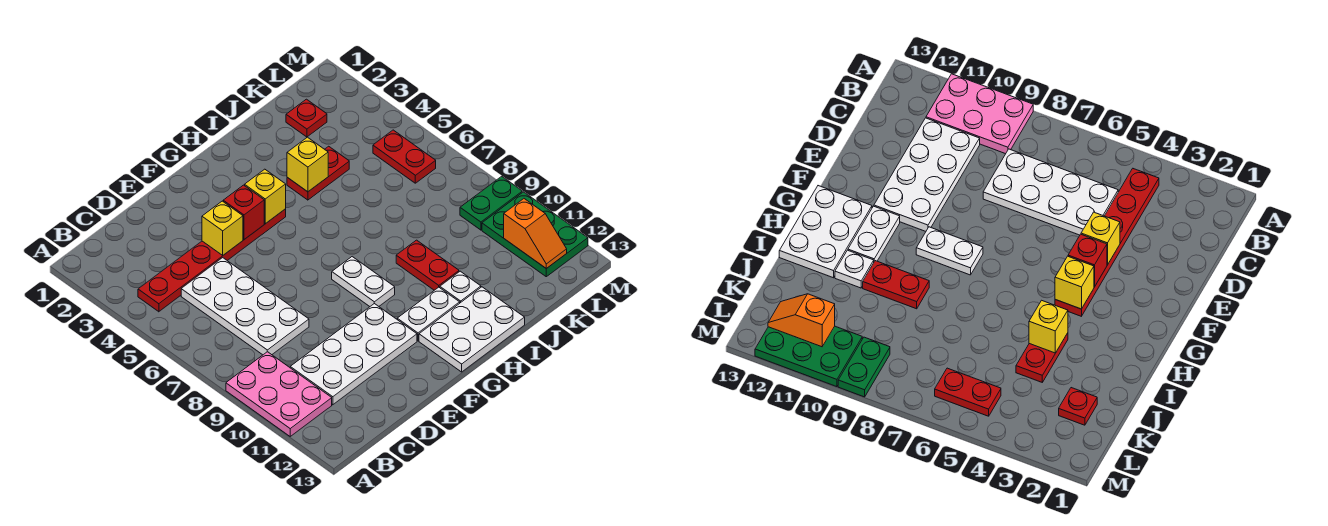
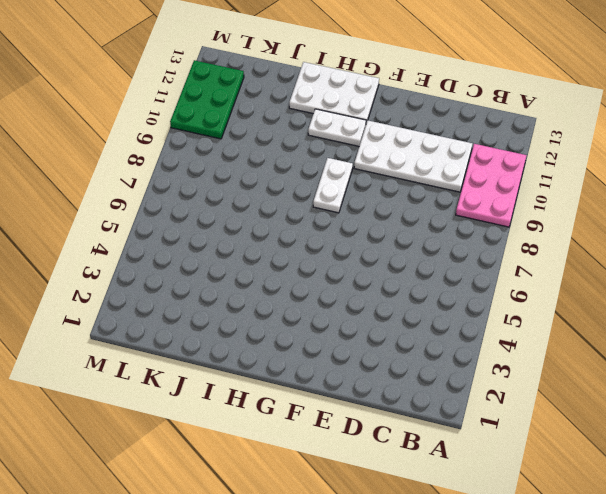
none -> red 1x6 plate [138,209,286,312]
none -> white 2x4 plate [181,258,309,355]
none -> red 1x2 plate [287,146,349,200]

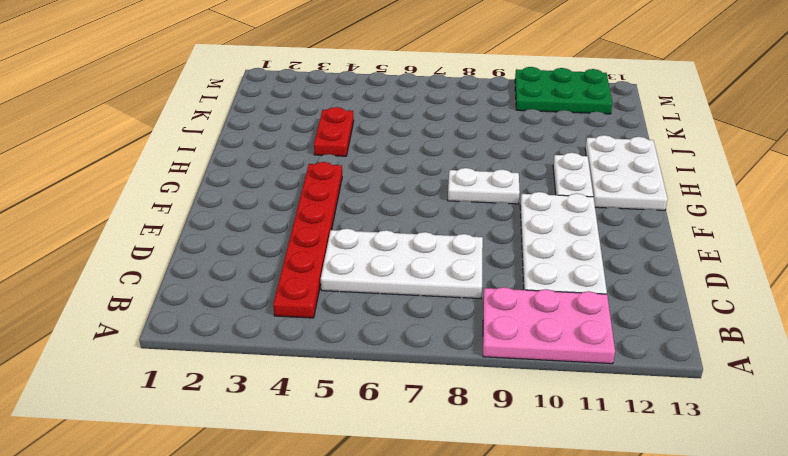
none -> red 1x2 plate [396,240,459,290]
none -> white 1x1 plate [440,271,481,303]
none -> red 1x1 plate [286,99,327,137]

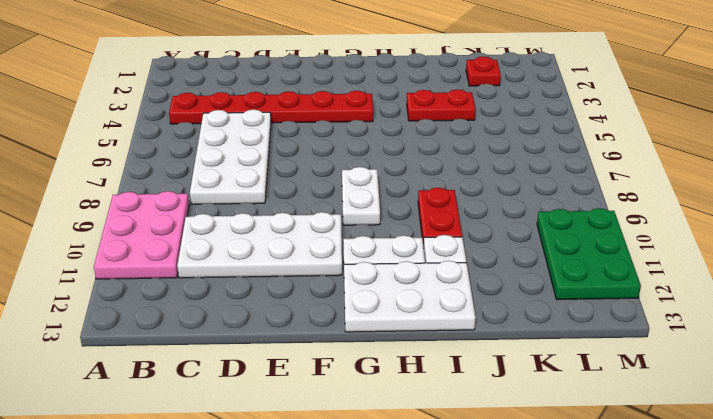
none -> red 1x2 plate [373,130,436,183]
none -> green 1x2 plate [460,176,522,230]
none -> yellow 1x1 brick [202,201,243,255]

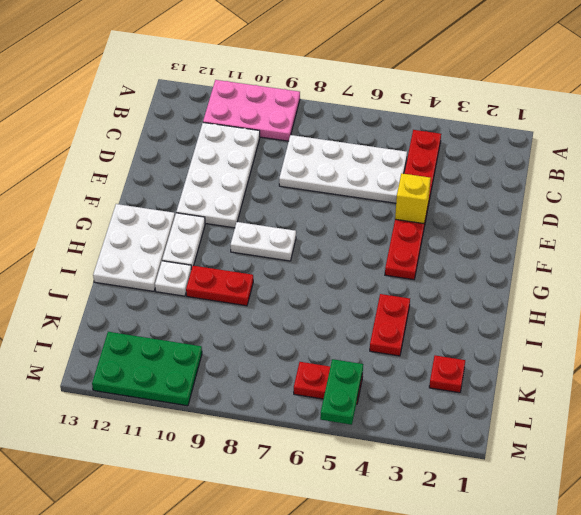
green 1x2 plate [320,359,363,425] -> green 1x2 plate moved to [460,176,522,230]
none -> red 1x1 brick [223,185,264,239]
none -> yellow 1x1 brick [245,169,286,224]
none -> yellow 1x1 brick [287,137,328,192]

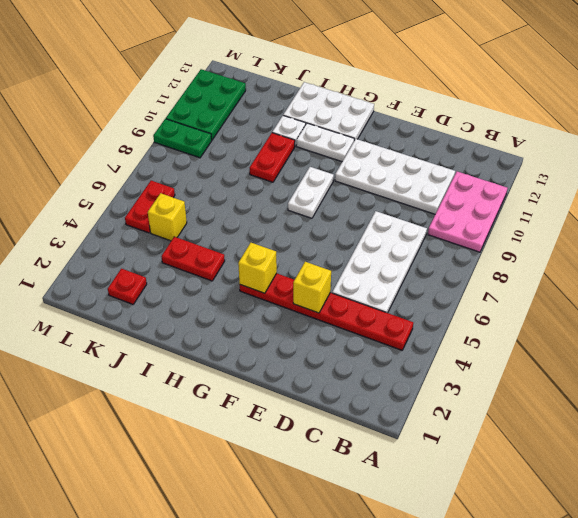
yellow 1x1 brick [148,193,187,241] -> yellow 1x1 brick moved to [287,137,328,192]
none -> red 1x1 brick [223,185,264,239]
none -> orange 1x2 slope [504,199,567,269]

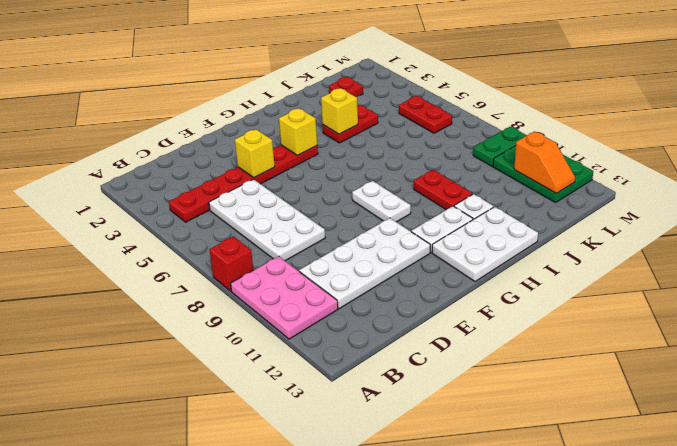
red 1x1 brick [209,236,253,291] -> red 1x1 brick moved to [223,185,264,239]

